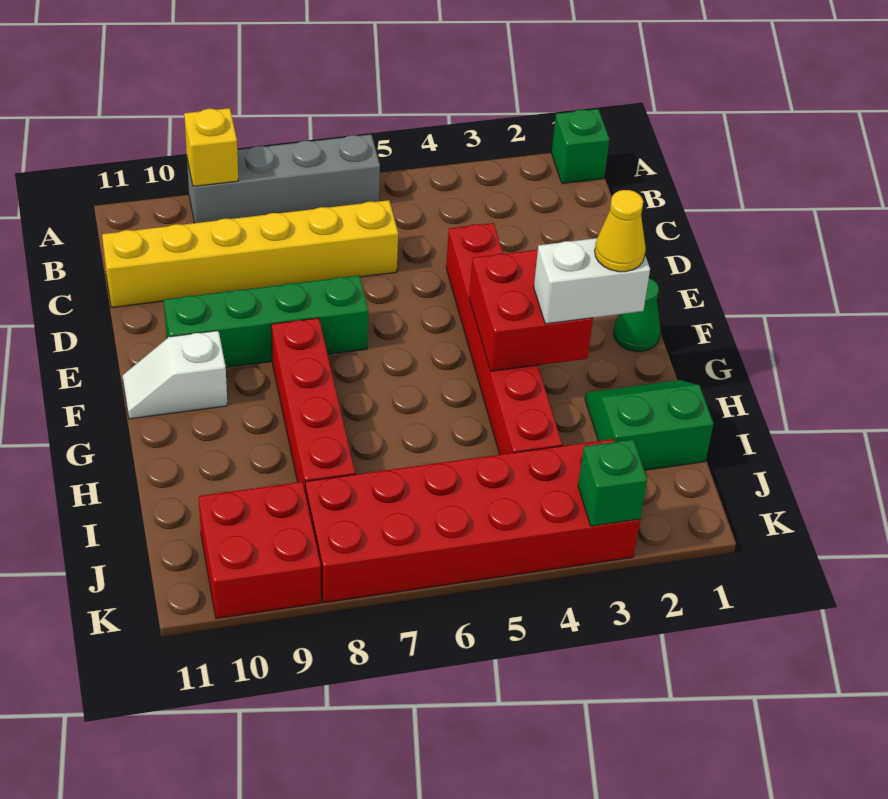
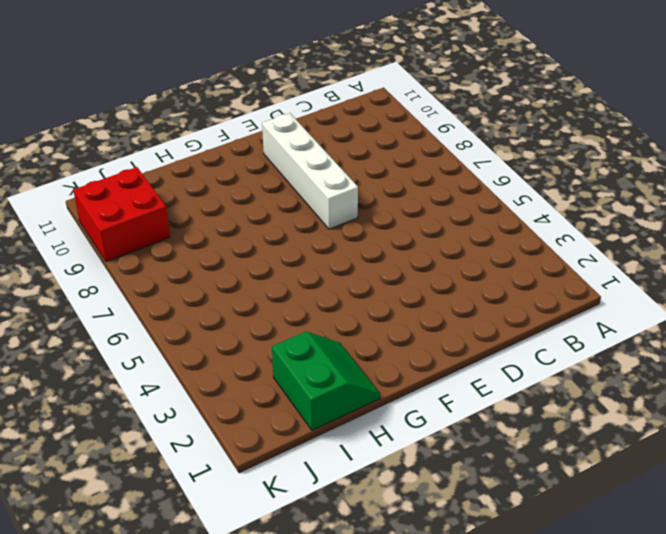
white 1x4 brick [262,113,358,229] -> green 1x4 brick [164,276,368,368]
none -> green 1x1 brick [552,109,609,184]
none -> grey 1x4 brick [187,135,380,223]
none -> yellow 1x6 brick [102,200,398,307]

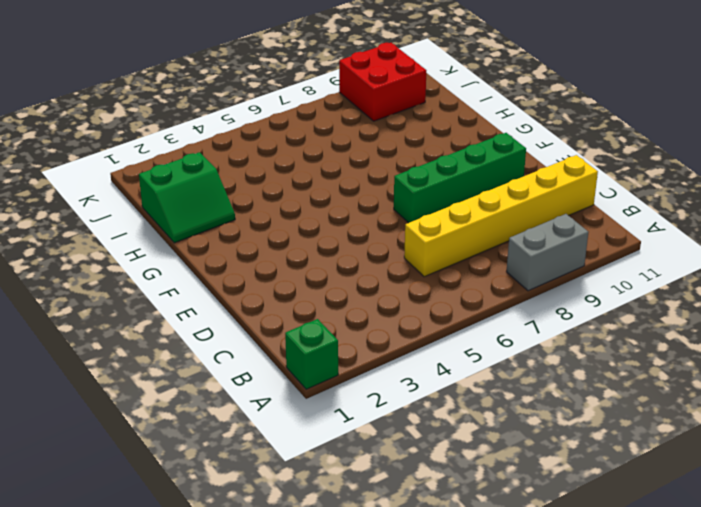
grey 1x2 brick [506,214,588,291] -> grey 1x4 brick [187,135,380,223]
none -> red 1x6 brick [446,223,562,455]
none -> green 1x1 cone [614,278,661,352]
none -> red 1x4 brick [271,318,355,490]

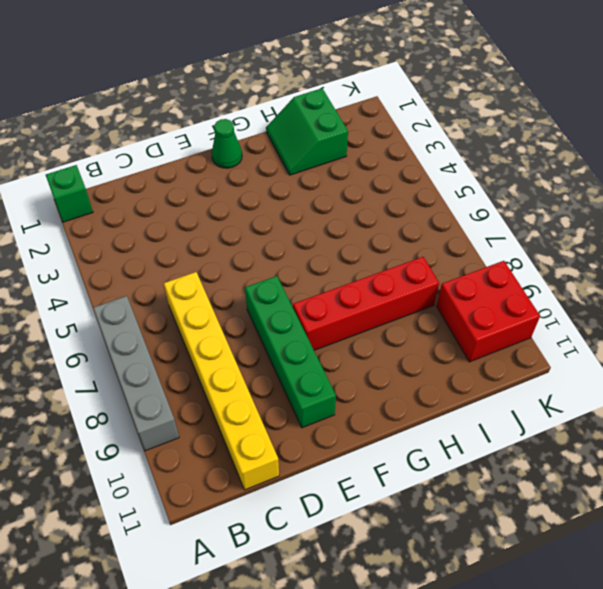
none -> red 1x6 brick [446,223,562,455]
none -> white 1x2 slope [122,331,227,419]
none -> red 2x6 brick [305,439,640,603]

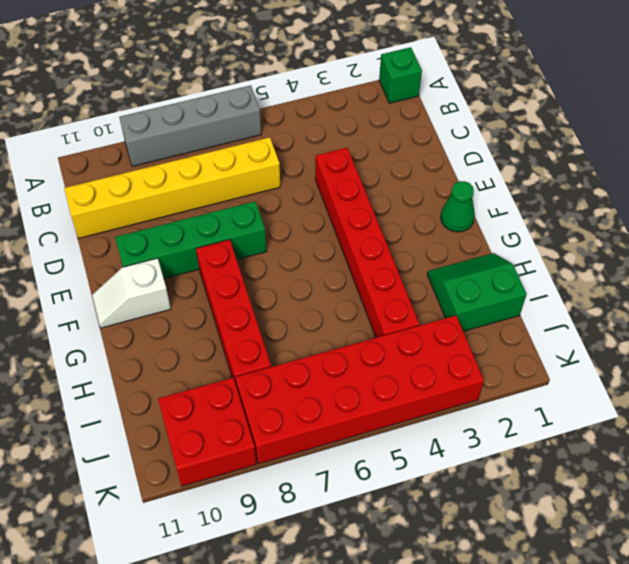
none -> yellow 1x1 brick [184,108,238,186]
none -> red 2x2 brick [469,250,593,371]
none -> green 1x1 brick [578,439,647,526]

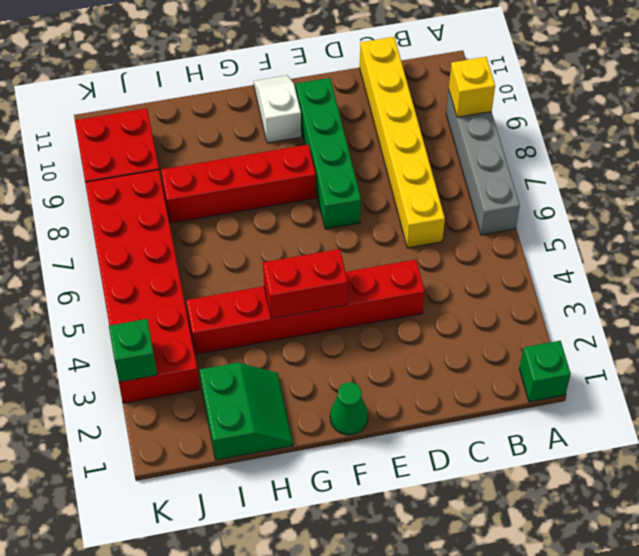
red 1x2 brick [263,249,348,318] -> red 2x2 brick [469,250,593,371]
none -> white 1x2 brick [534,238,650,324]
none -> yellow 1x1 cone [595,190,646,272]

